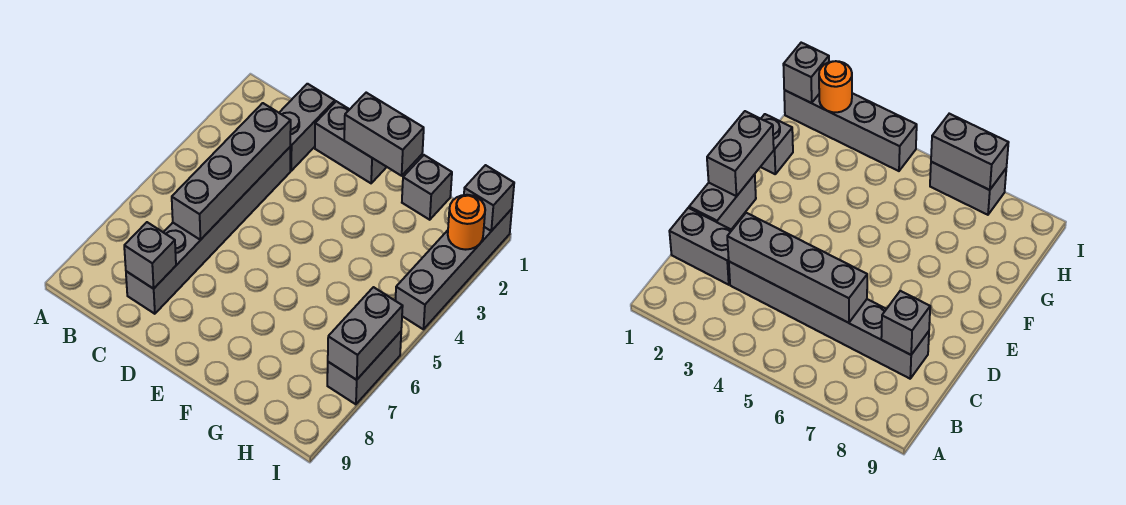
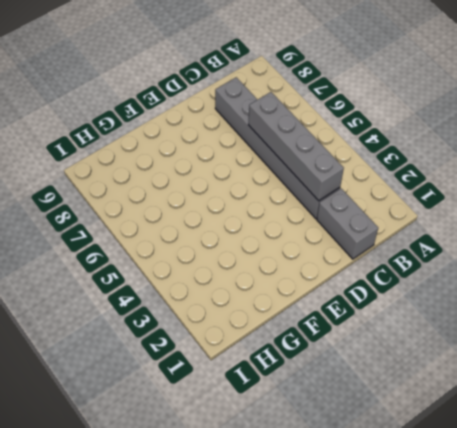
none -> grey 1x2 brick [315,101,386,183]
none -> grey 1x1 brick [402,155,452,220]
none -> grey 1x4 brick [395,209,512,329]

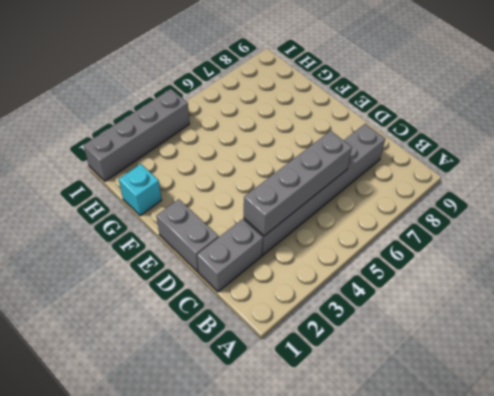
cyan 1x1 brick [119,164,161,216] -> grey 1x1 brick [402,155,452,220]
none -> grey 1x2 brick [327,332,401,404]
none -> grey 1x1 brick [124,222,176,289]
none -> grey 1x2 brick [344,93,424,176]

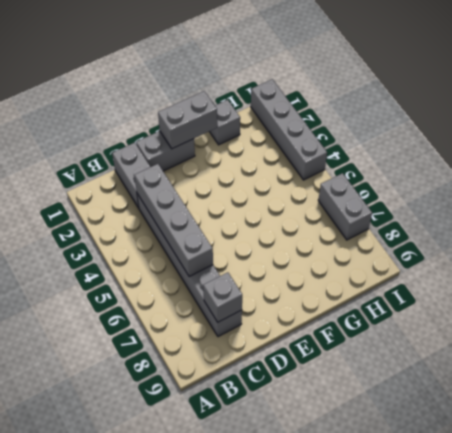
none -> grey 1x1 brick [464,165,514,231]
none -> orange 1x1 round brick [448,195,485,250]
none -> grey 1x2 brick [328,287,403,380]

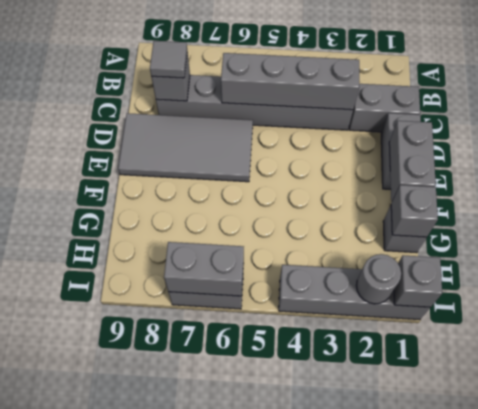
grey 1x1 tile [150,41,187,78] -> none
grey 2x4 tile [118,113,253,182] -> none
grey 1x1 brick [391,185,438,237] -> none
grey 1x1 round brick [356,254,401,304] -> orange 1x1 round brick [448,195,485,250]

